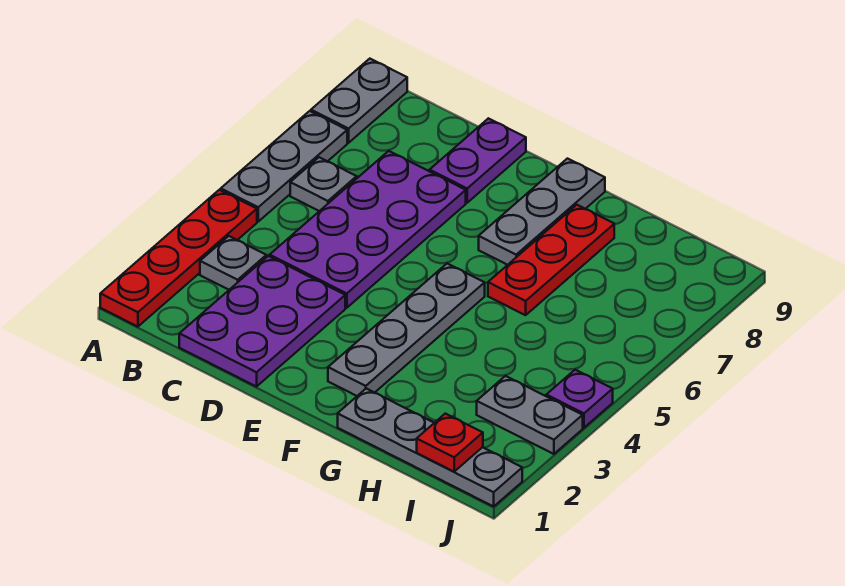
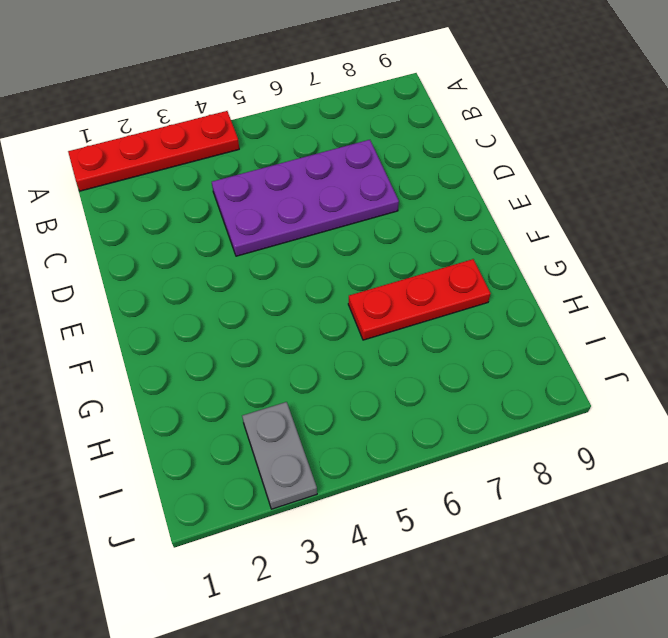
none -> grey 1x3 plate [221,111,347,221]
none -> grey 1x2 plate [311,59,407,143]
none -> grey 1x1 plate [200,236,266,290]

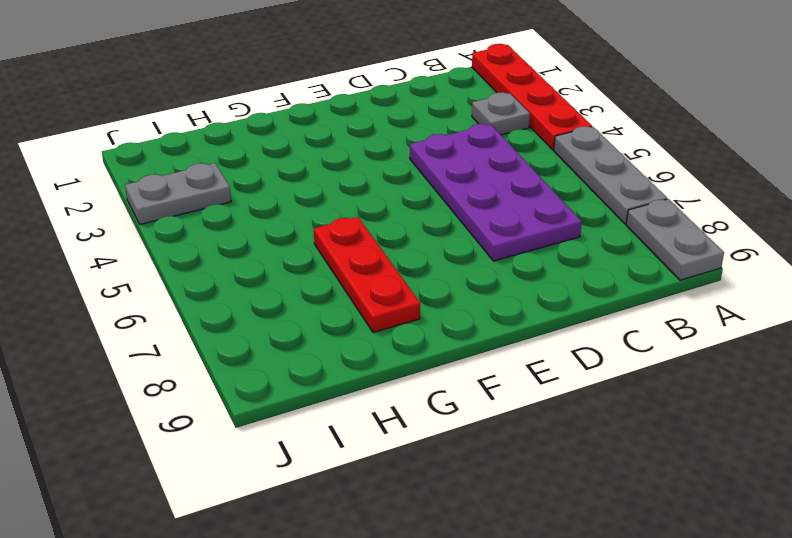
none -> grey 1x1 plate [290,157,357,211]
none -> purple 2x3 plate [179,256,345,387]
none -> purple 1x2 plate [430,118,526,203]

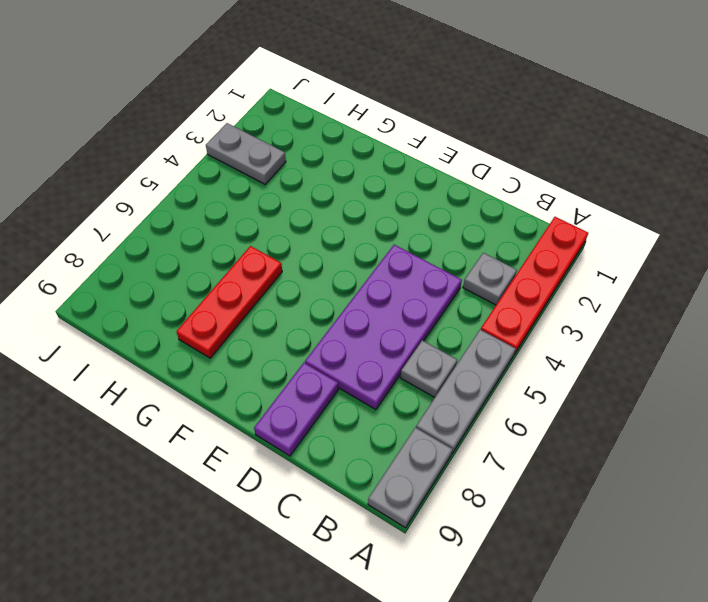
none -> purple 2x3 plate [179,256,345,387]
none -> grey 1x4 plate [328,264,485,396]
none -> grey 1x3 plate [479,159,605,265]

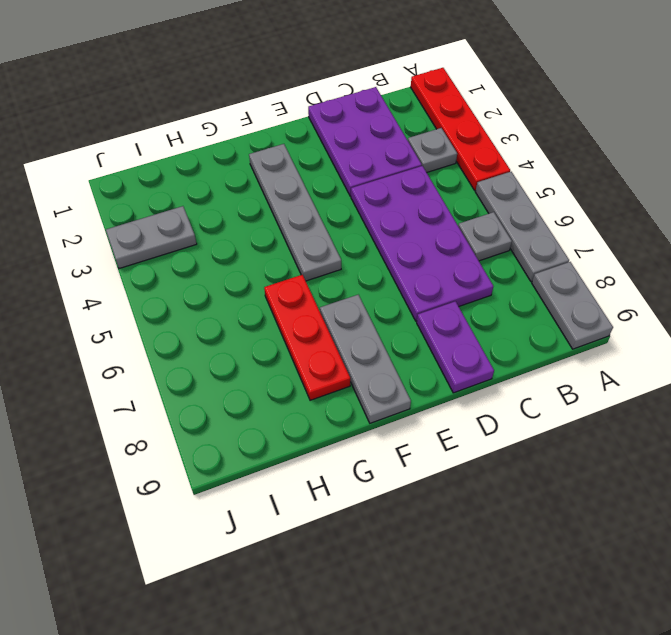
none -> grey 1x4 plate [338,388,522,506]
none -> purple 1x1 plate [546,370,613,428]
none -> red 1x1 plate [417,414,483,472]

